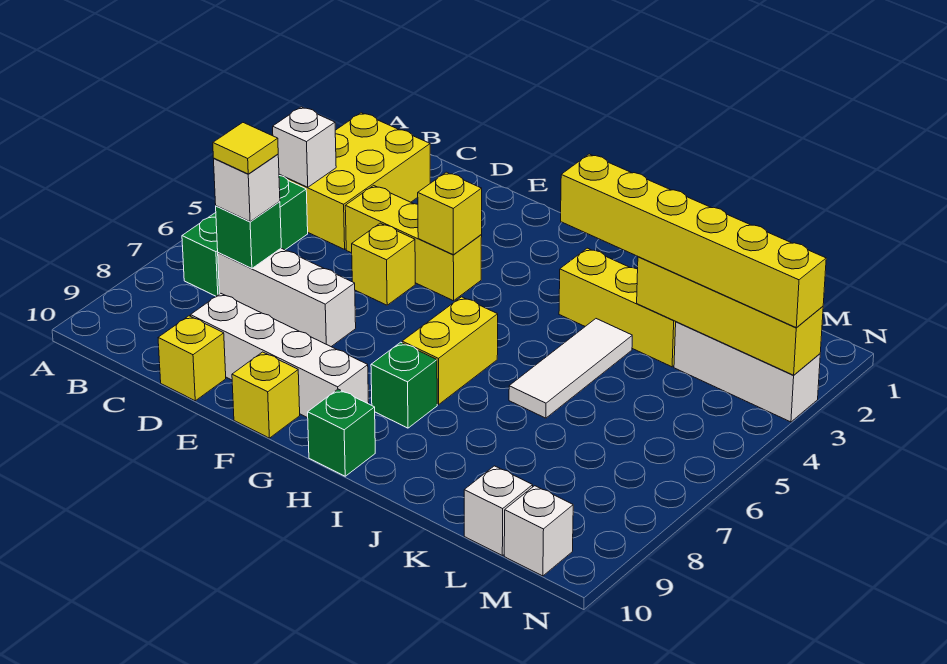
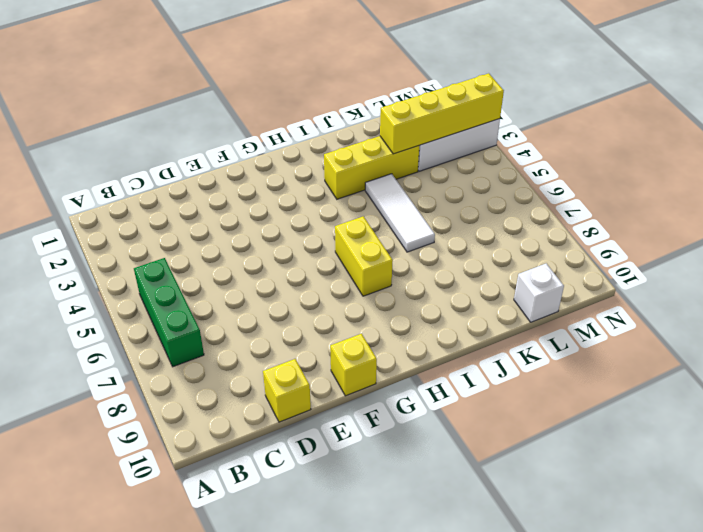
none -> yellow 2x3 brick [279,113,430,249]
none -> white 1x3 brick [218,248,356,346]
none -> yellow 1x3 brick [345,185,482,301]

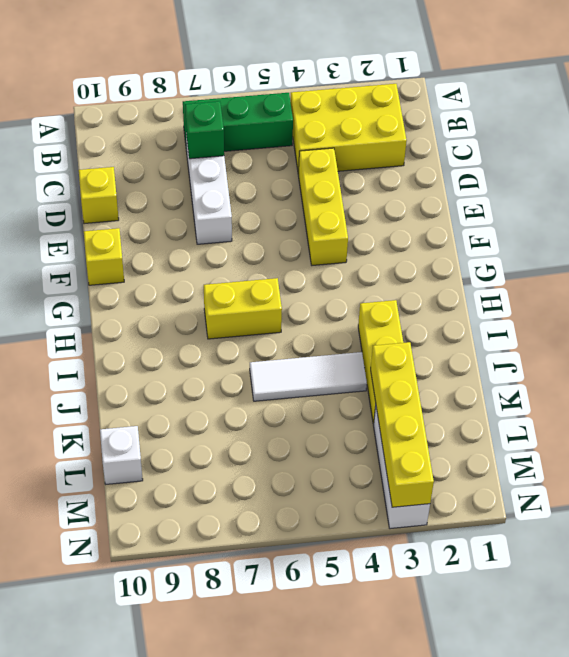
none -> white 1x4 brick [191,293,369,418]
none -> yellow 1x1 brick [352,223,415,305]
none -> green 1x1 brick [371,342,437,428]

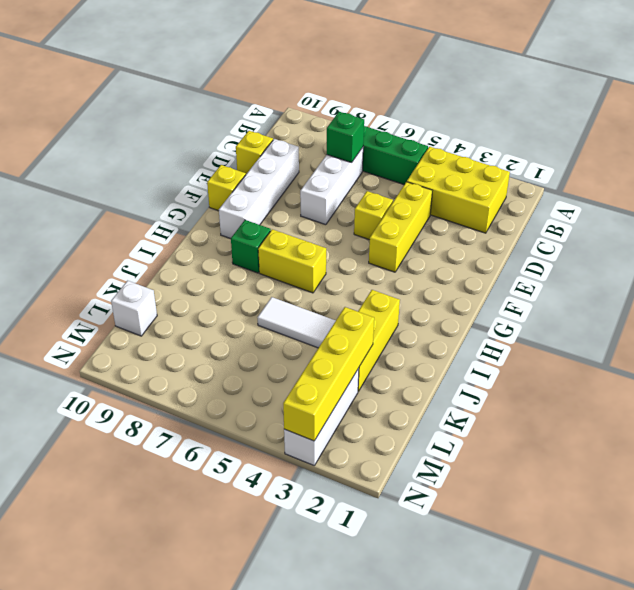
none -> green 1x1 brick [308,389,375,476]
none -> white 1x1 brick [504,486,573,576]
none -> white 1x1 brick [273,107,336,187]

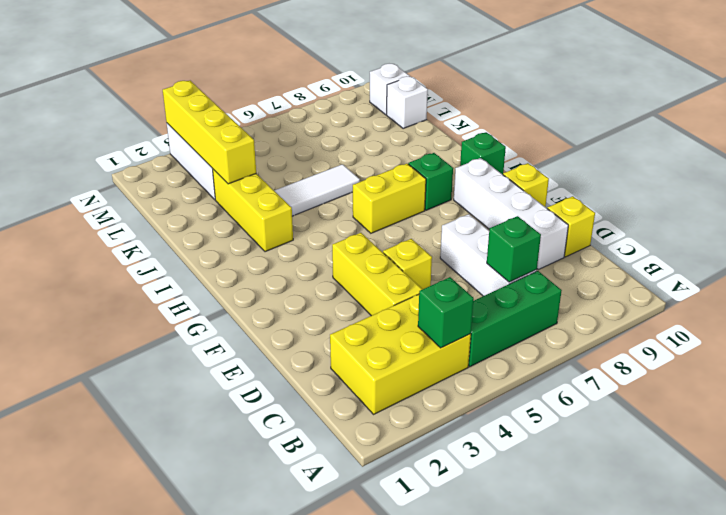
green 1x1 brick [418,277,474,348] -> white 1x1 brick [273,107,336,187]
none -> yellow 1x1 brick [418,172,482,255]
none -> white 1x1 brick [214,154,280,222]
none -> yellow 1x6 brick [561,154,826,327]

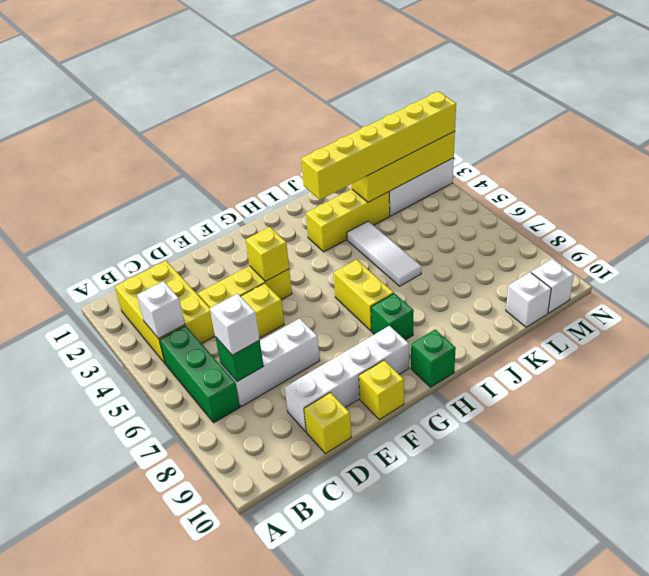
none -> yellow 1x1 tile [213,123,278,174]

